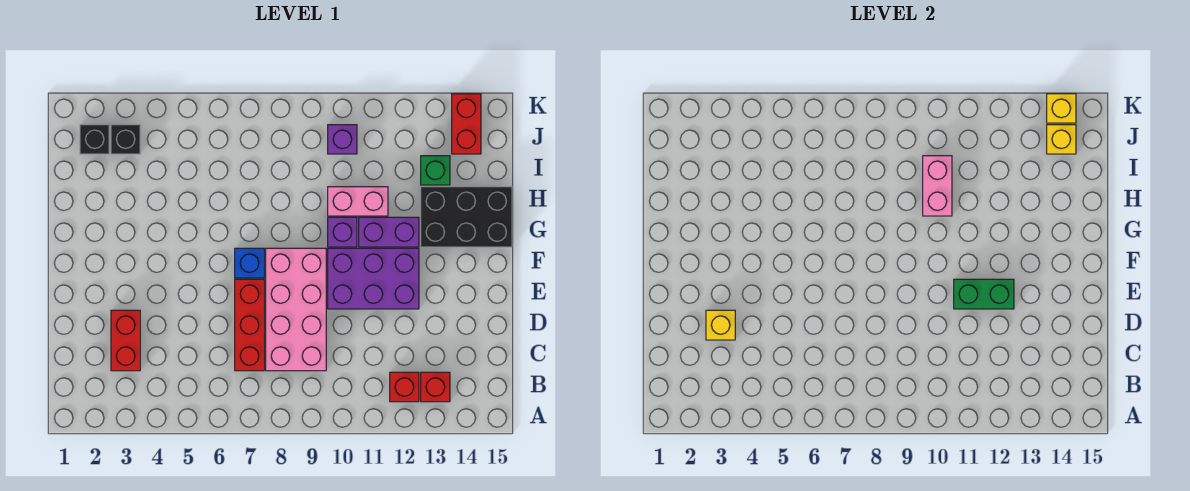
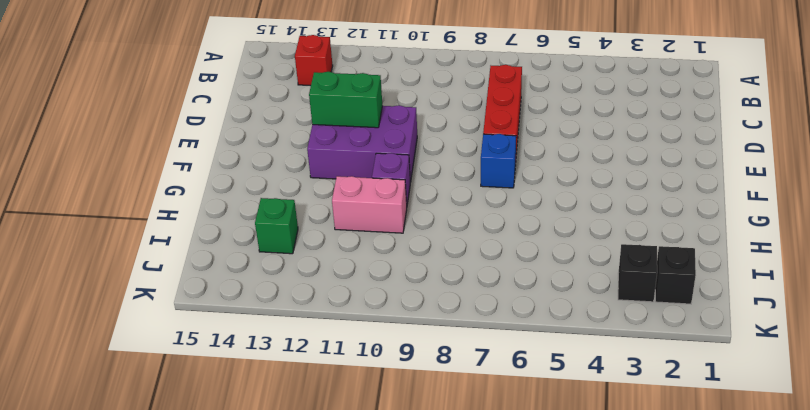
none -> red 1x1 brick [390,372,419,402]
none -> red 1x2 brick [111,310,140,371]
none -> pink 2x4 brick [266,248,326,371]

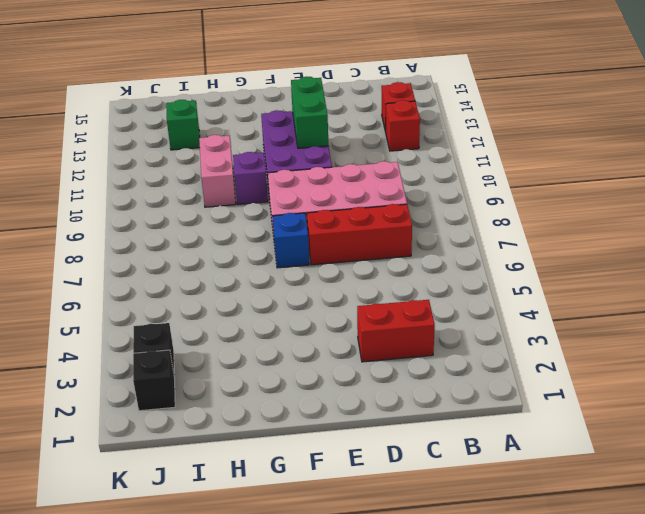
none -> purple 1x2 brick [359,217,419,247]
none -> black 2x3 brick [421,187,512,247]
none -> purple 1x1 brick [328,125,357,154]

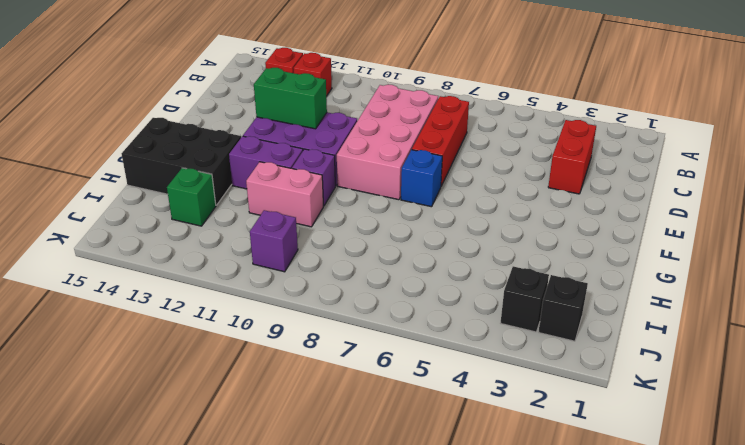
none -> red 1x2 brick [452,94,481,154]
none -> yellow 1x1 brick [706,310,735,340]
none -> pink 1x2 brick [923,156,952,216]

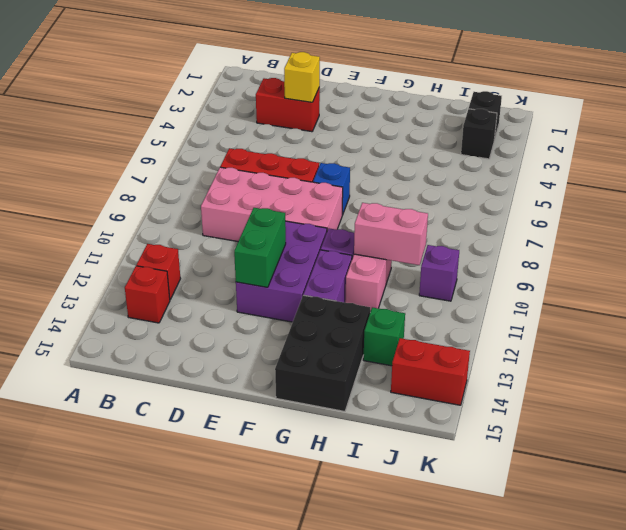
none -> yellow 1x1 brick [1047,125,1076,154]
none -> yellow 1x1 brick [1047,94,1076,123]

